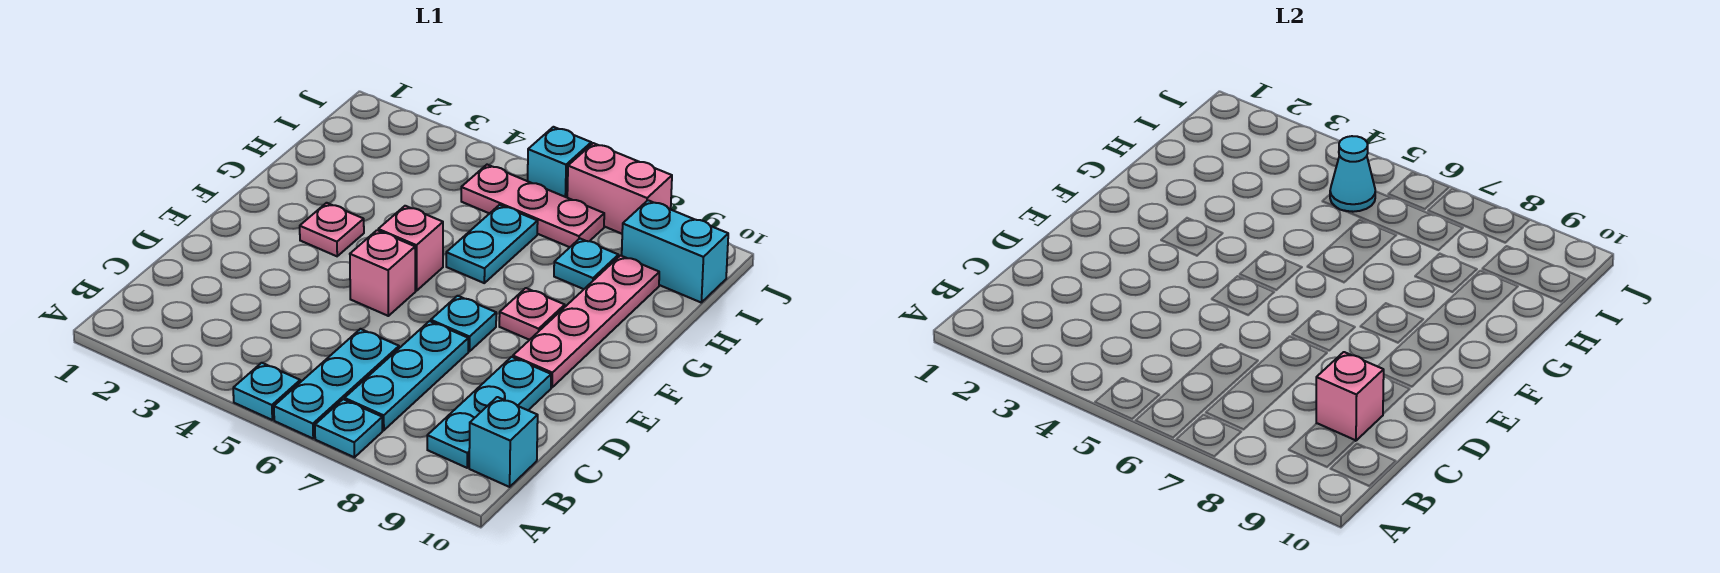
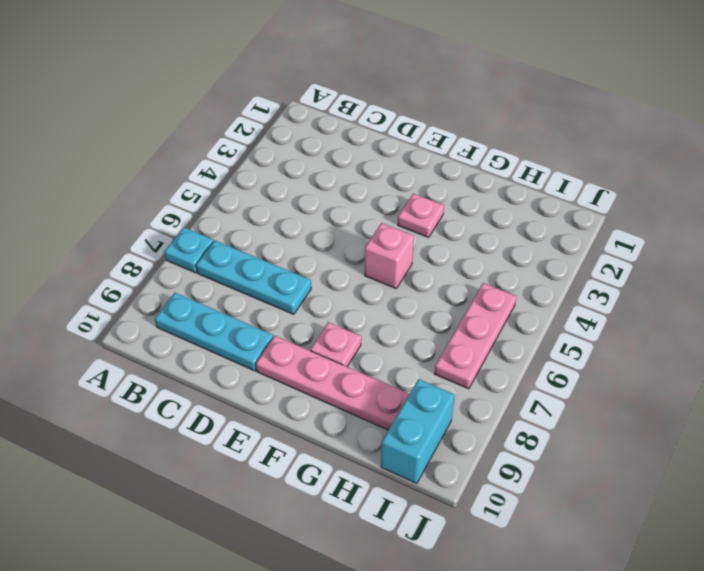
none -> cyan 1x1 plate [233,363,300,420]
none -> cyan 1x3 plate [274,329,399,438]
none -> cyan 1x1 brick [469,397,538,487]

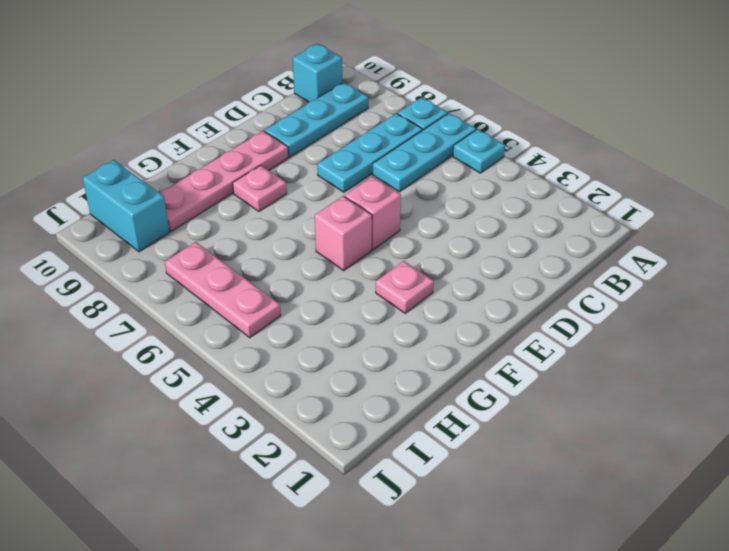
none -> cyan 1x1 plate [431,296,496,351]
none -> cyan 1x2 plate [446,205,538,283]
none -> cyan 1x1 plate [554,239,618,289]

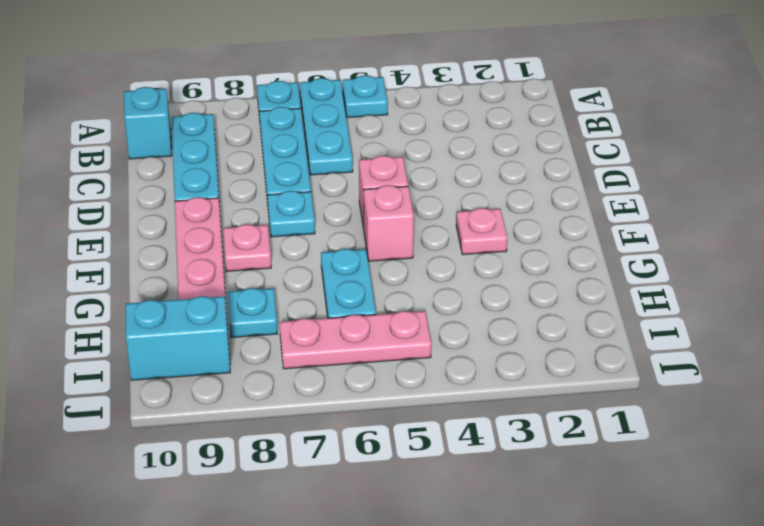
none -> cyan 1x1 brick [528,127,591,197]
none -> pink 1x2 brick [567,143,672,234]
none -> pink 1x1 brick [1316,352,1384,441]

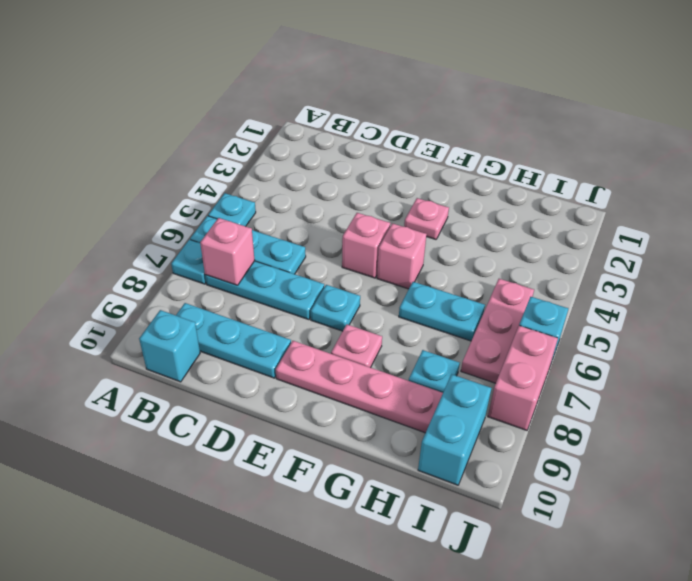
pink 1x1 brick [200,218,255,285] -> pink 1x1 brick moved to [1316,352,1384,441]
none -> cyan 1x1 cone [1330,136,1375,212]

